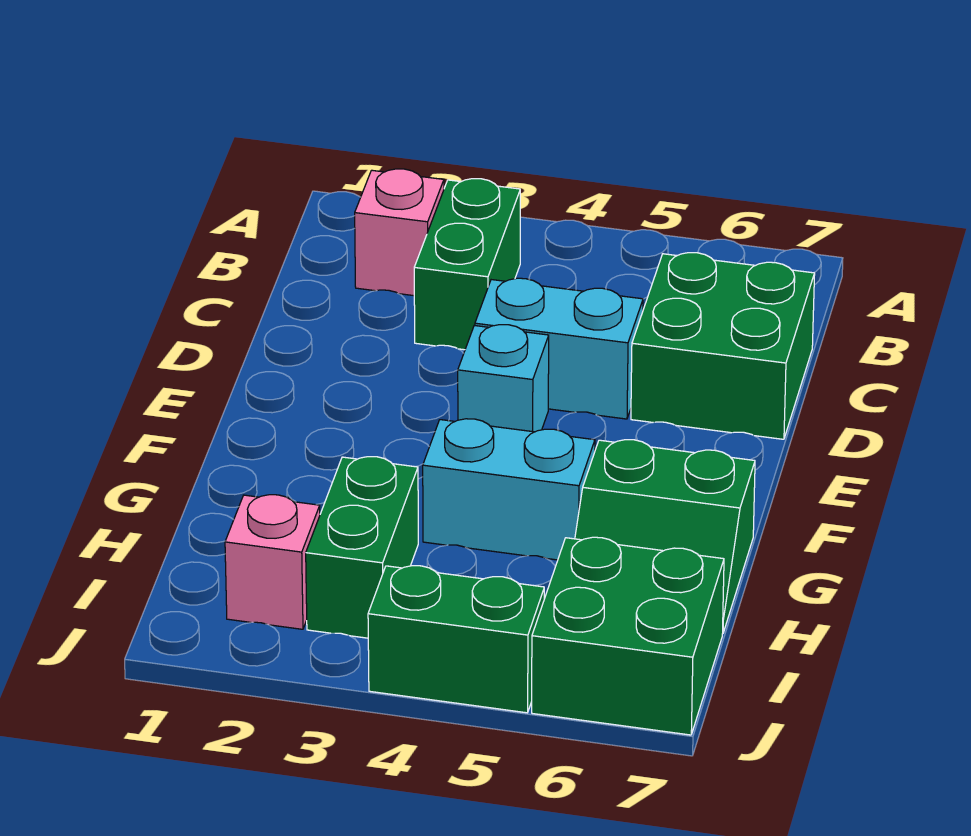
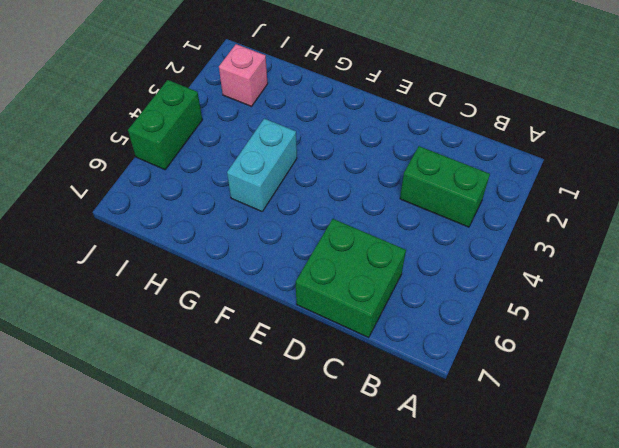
none -> pink 1x1 brick [355,169,444,296]
none -> cyan 1x2 brick [475,278,643,419]

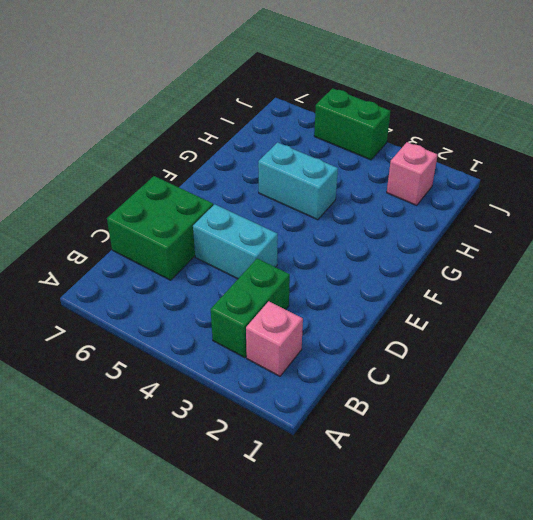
none -> cyan 1x1 brick [458,325,549,432]
none -> green 2x2 slope [575,440,755,632]

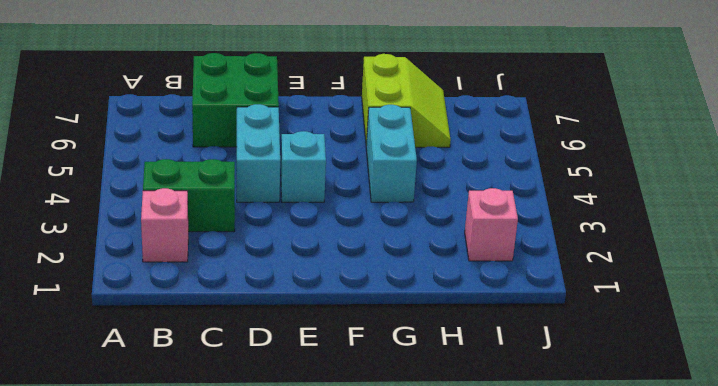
lime 2x2 slope [362,54,451,147] -> green 2x2 slope [575,440,755,632]
none -> green 1x2 brick [306,457,418,638]
none -> green 2x2 brick [532,537,724,735]

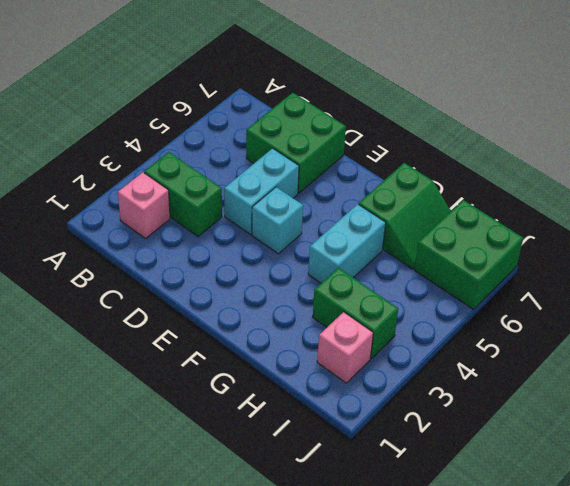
none -> green 1x2 brick [368,566,544,713]

